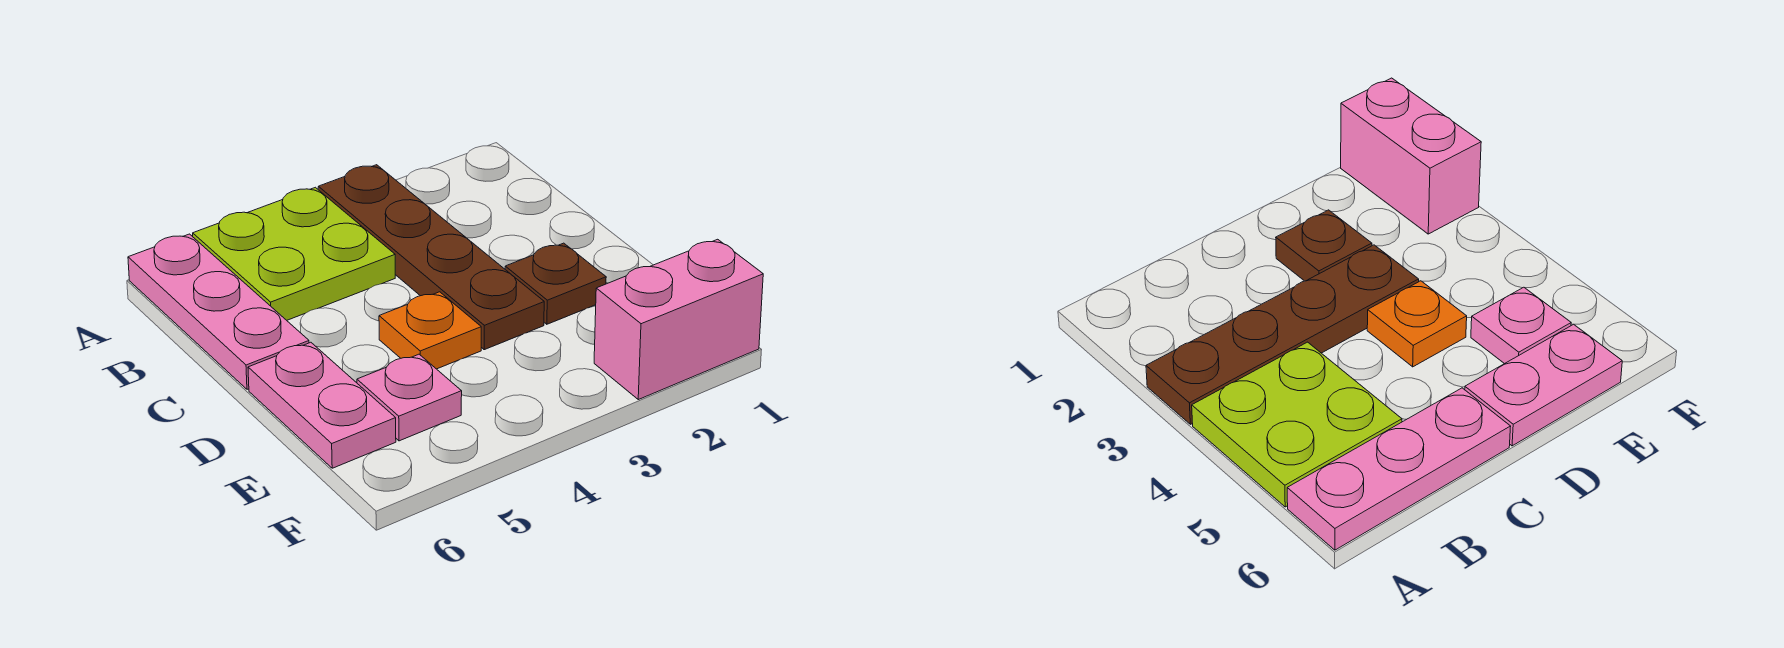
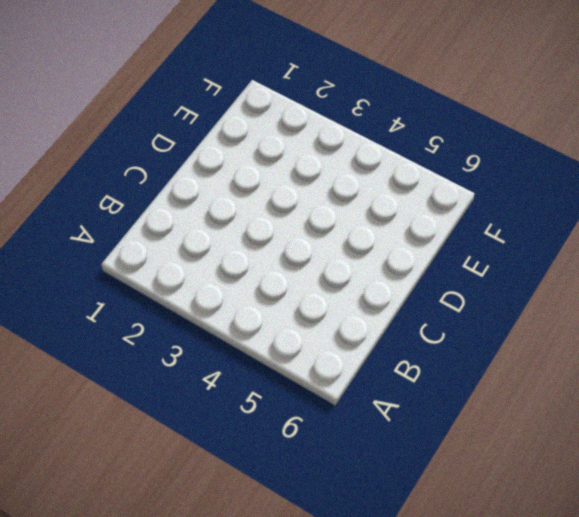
none -> brown 1x4 plate [318,165,544,350]
none -> lime 2x2 plate [193,187,395,320]

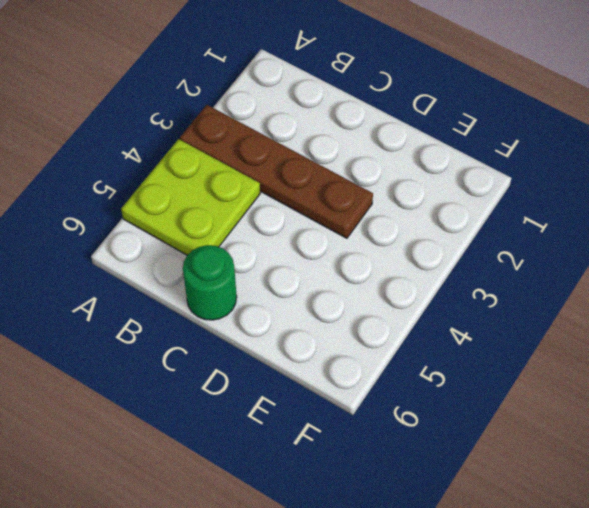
green 1x1 round brick [183,245,237,320] -> pink 1x3 plate [128,234,309,389]
none -> brown 1x1 plate [505,243,606,324]
none -> orange 1x1 plate [379,292,481,369]

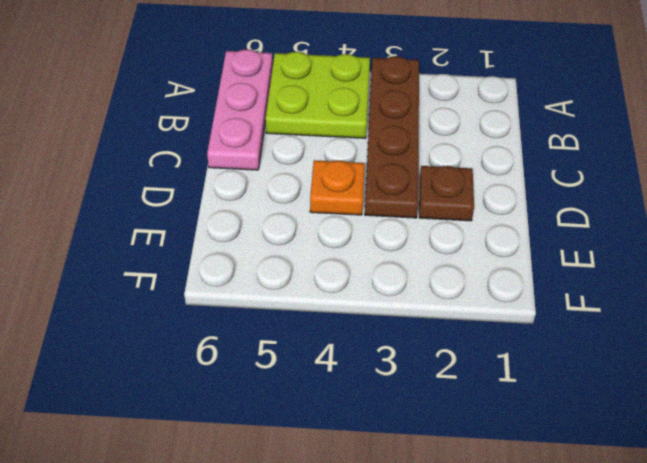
none -> pink 1x2 plate [248,342,396,468]
none -> pink 1x1 plate [357,354,462,441]

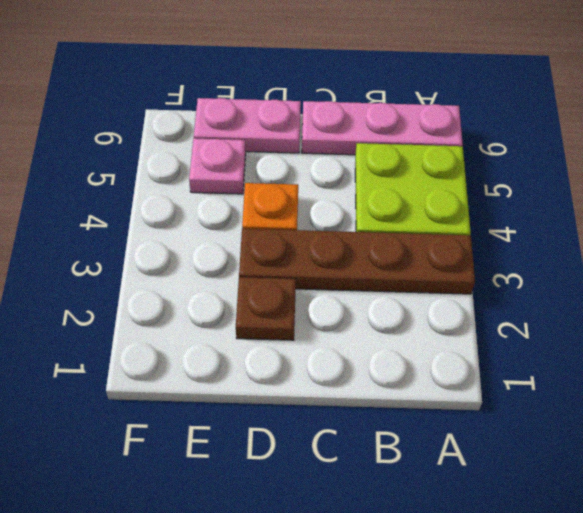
none -> pink 1x2 brick [594,239,763,400]

